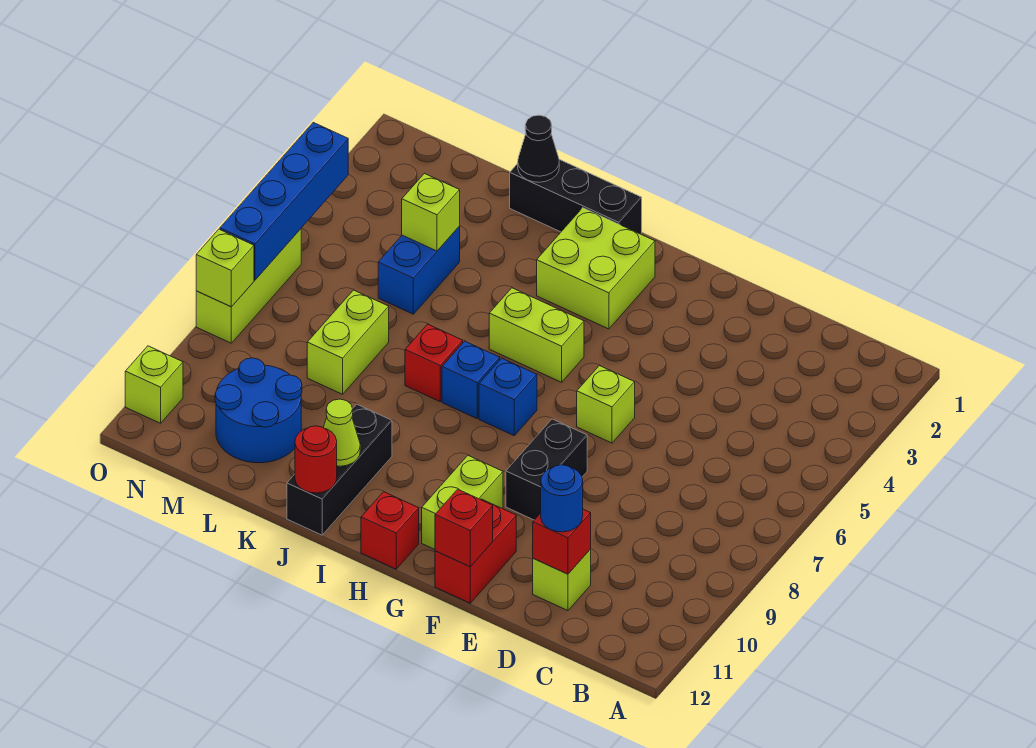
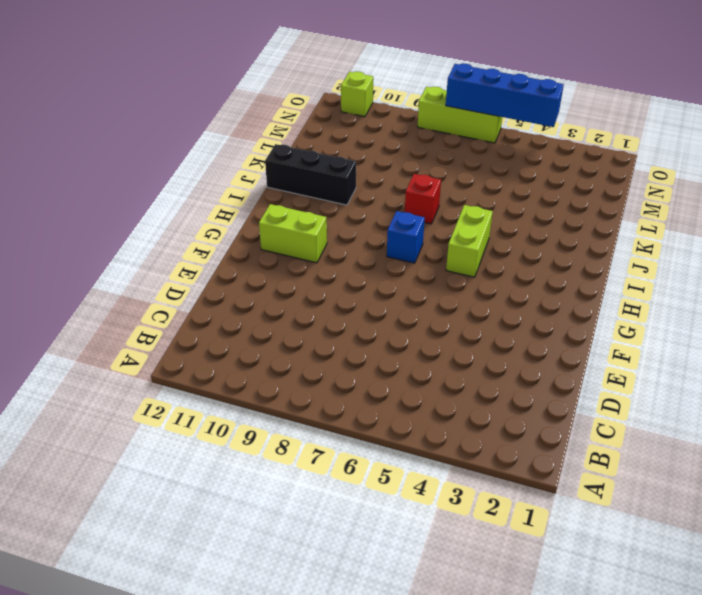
none -> lime 1x1 brick [533,550,591,611]
none -> lime 1x1 brick [577,366,635,443]
none -> black 1x2 brick [506,419,587,520]

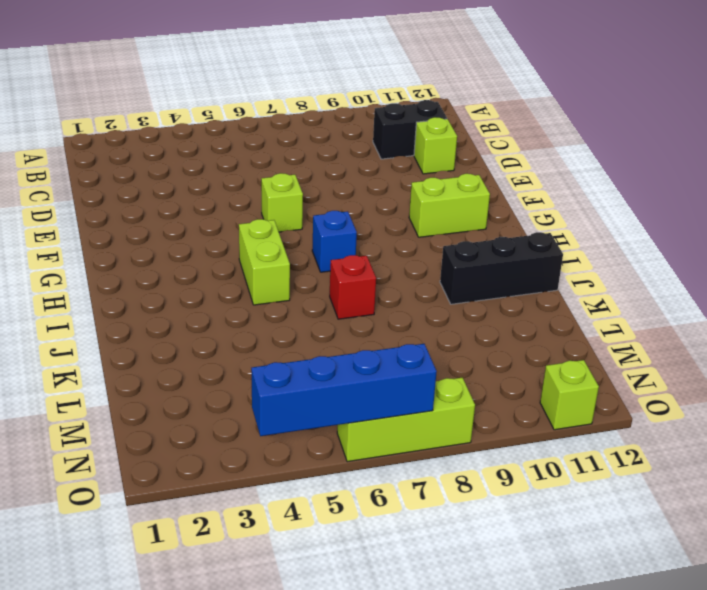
black 1x2 brick [373,100,447,159] -> black 1x2 brick moved to [506,419,587,520]
none -> red 1x2 brick [435,499,516,603]
none -> lime 2x2 brick [537,208,655,329]
none -> red 1x1 brick [361,492,419,569]

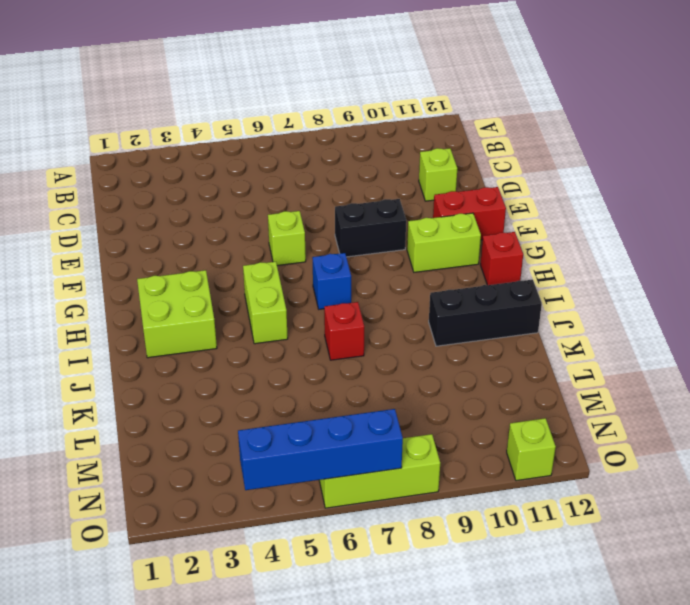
none -> black 1x3 brick [510,160,642,234]
none -> blue 1x1 brick [442,341,500,419]
none -> blue 1x2 brick [378,226,460,314]

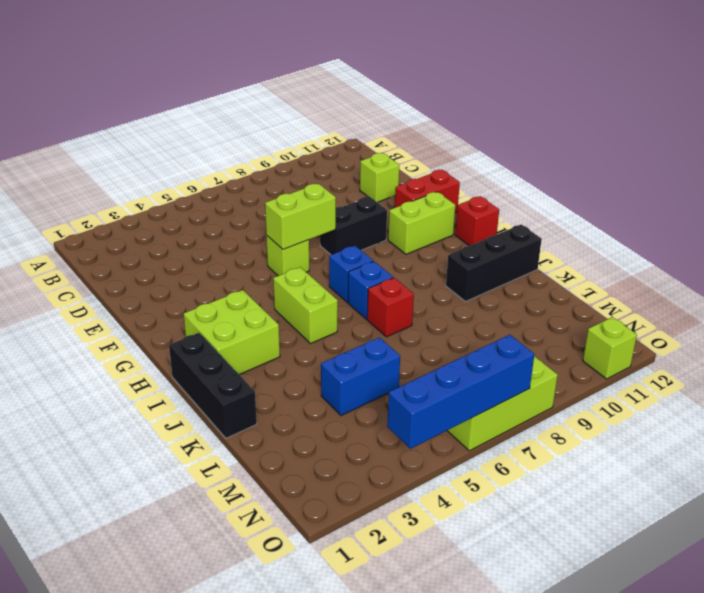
lime 1x2 brick [265,184,336,249] -> lime 1x2 brick moved to [307,290,389,394]
none -> blue 2x2 round brick [215,358,302,463]
none -> red 1x1 brick [533,509,591,574]
none -> red 1x1 brick [435,489,493,567]

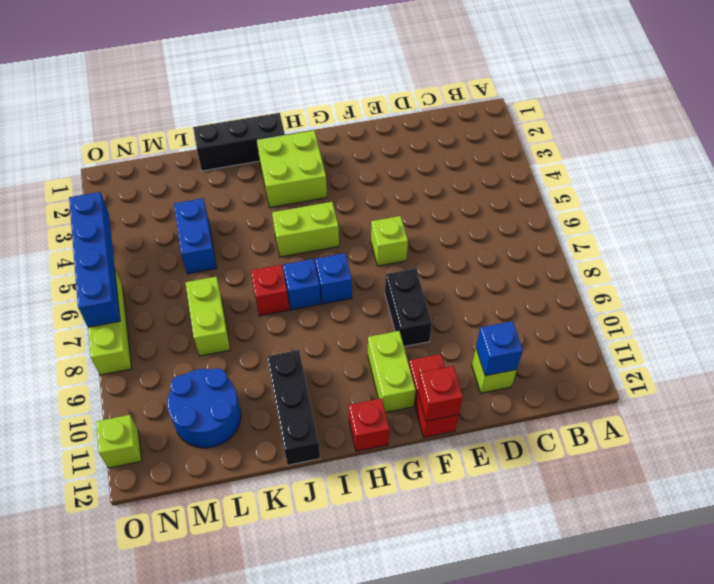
blue 1x1 brick [476,321,523,376] -> red 1x1 brick [533,509,591,574]
none -> lime 1x1 cone [323,399,360,466]
none -> red 1x1 round brick [295,426,337,493]
none -> black 1x1 cone [518,115,559,182]

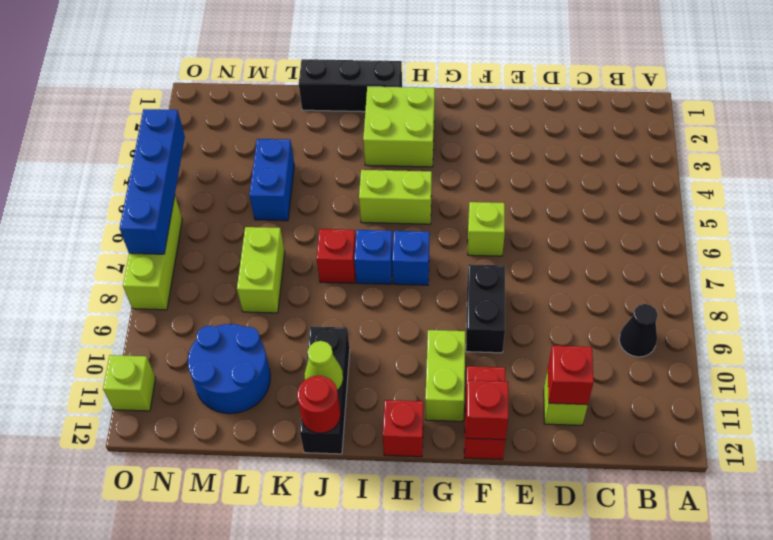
black 1x1 cone [619,304,658,357] -> black 1x1 cone moved to [518,115,559,182]
none -> lime 1x1 brick [402,174,460,251]
none -> lime 1x1 brick [196,229,254,307]
none -> blue 1x1 round brick [541,465,583,532]

